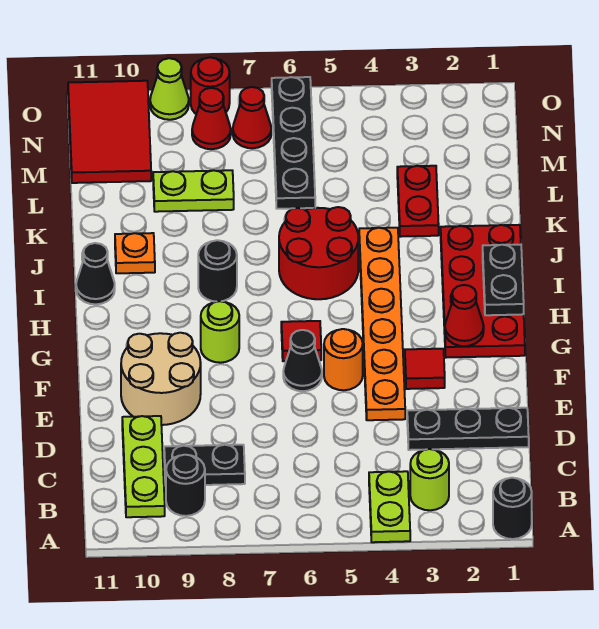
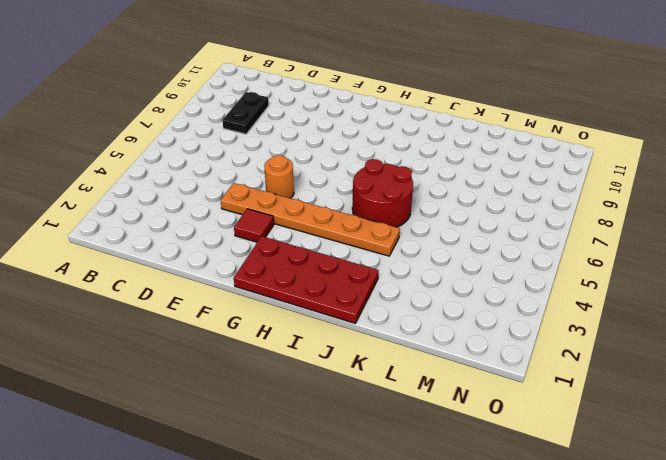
none -> black 1x1 round brick [493,478,532,539]
none -> lime 1x2 plate [369,471,410,542]
none -> lime 1x1 round brick [410,449,449,510]

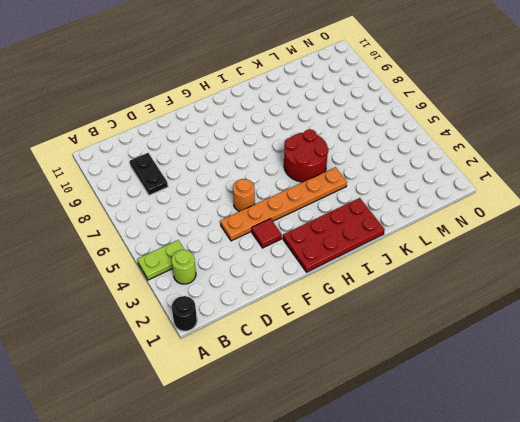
none -> black 1x1 round brick [166,455,205,516]
none -> lime 1x3 plate [122,416,165,517]
none -> black 1x3 plate [407,408,529,450]

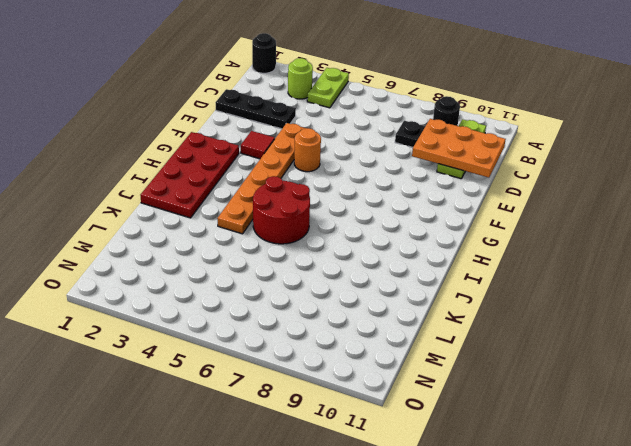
orange 2x3 plate [412,119,506,177] -> none
none -> tan 2x2 round brick [121,333,201,425]
none -> black 1x1 cone [283,330,322,391]
none -> red 1x1 tile [281,321,321,361]

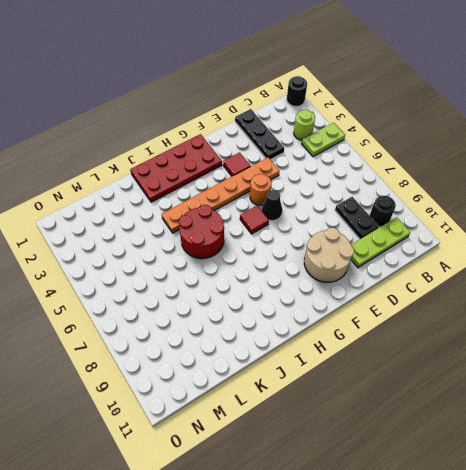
none -> lime 1x1 round brick [201,301,239,363]
none -> black 1x1 round brick [198,240,237,302]
none -> black 1x1 cone [76,243,115,304]

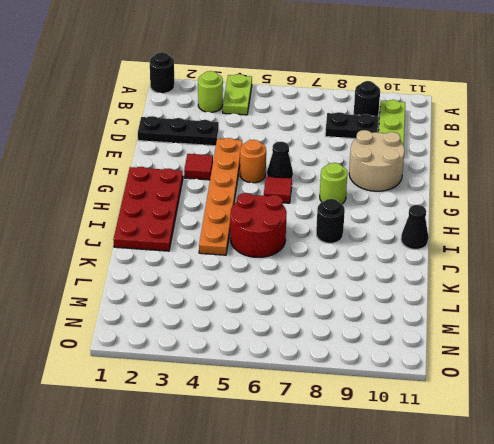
none -> orange 1x1 plate [115,233,155,273]
none -> red 1x2 plate [397,166,439,237]
none -> black 1x4 plate [272,77,315,209]

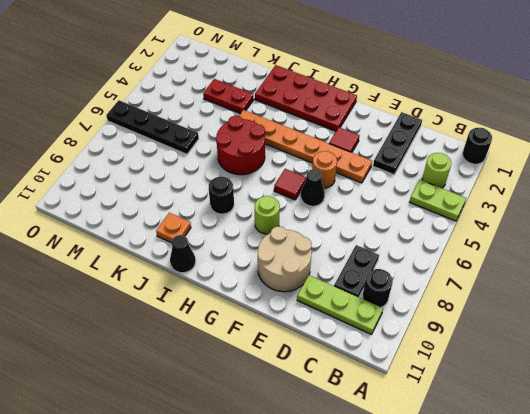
none -> lime 1x2 plate [153,170,234,212]
none -> red 2x3 tile [68,81,151,183]
none -> red 1x1 cone [233,87,271,148]

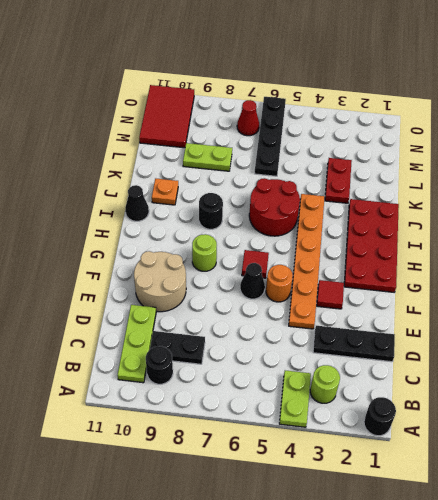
none -> red 1x1 cone [192,88,231,149]
none -> red 1x1 round brick [191,57,230,114]
none -> lime 1x1 cone [150,58,189,120]

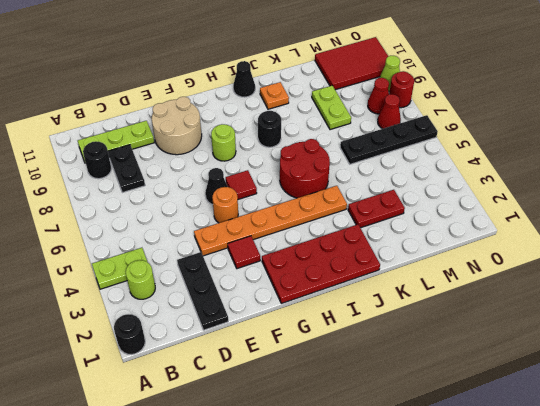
none -> red 1x1 cone [445,285,484,346]
none -> black 1x2 plate [483,245,524,315]

